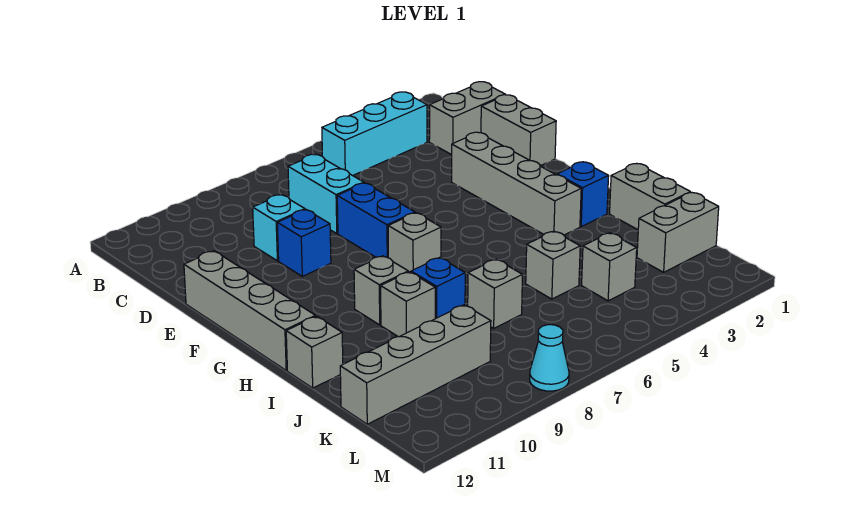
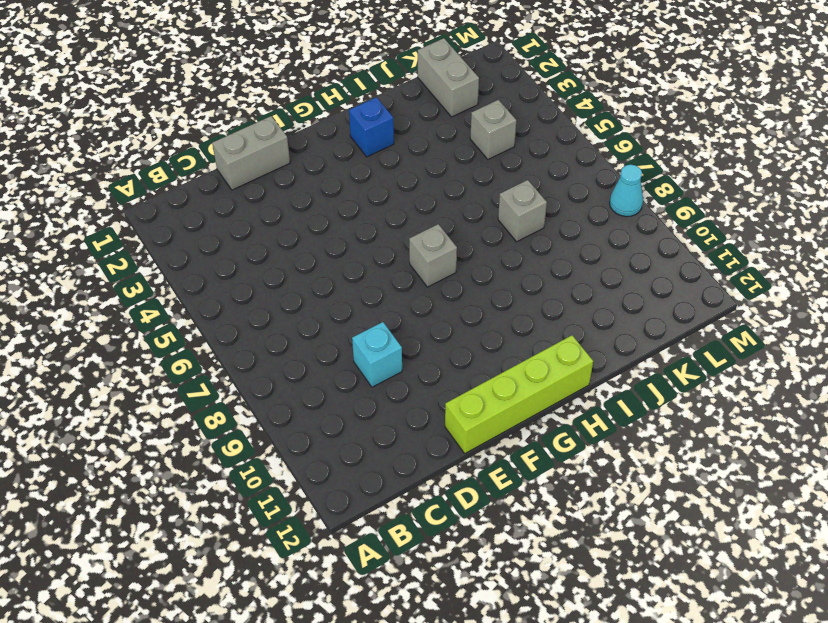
lime 1x4 brick [445,335,593,453] -> grey 1x4 brick [184,251,315,370]
none -> cyan 1x3 brick [322,92,427,176]
none -> grey 1x2 brick [429,82,505,155]
none -> cyan 1x2 brick [288,154,364,234]

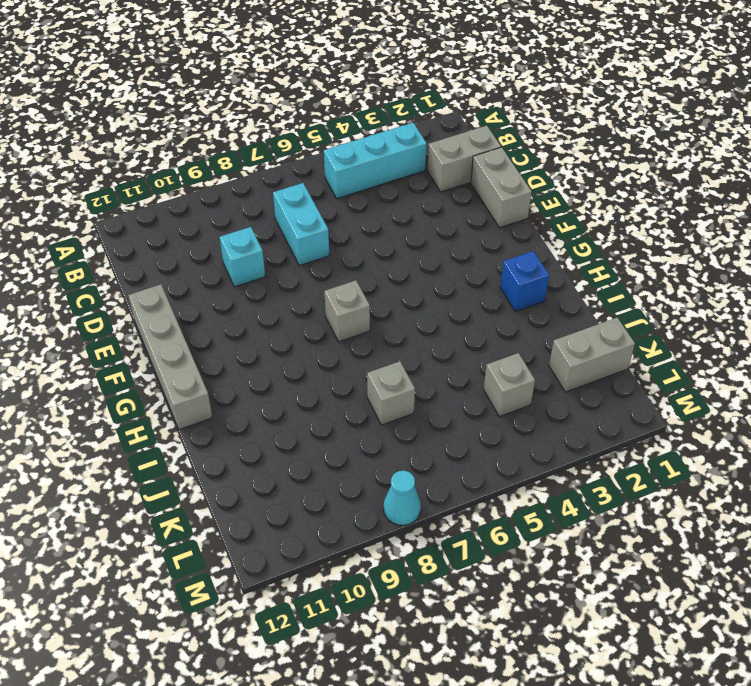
none -> grey 1x4 brick [452,132,581,235]
none -> blue 1x2 brick [337,183,415,258]
none -> blue 1x1 brick [277,210,331,276]

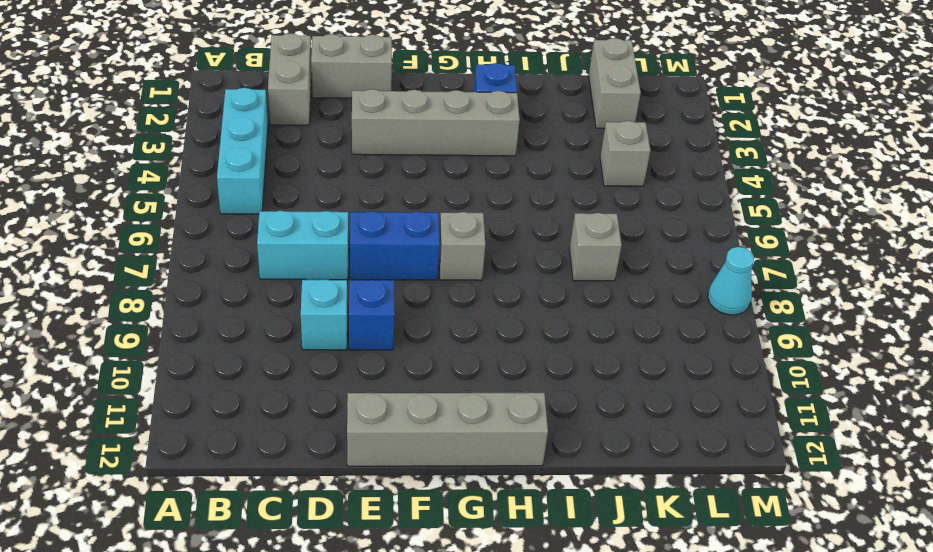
none -> grey 1x1 brick [354,256,408,325]
none -> grey 1x2 brick [610,164,690,230]
none -> blue 1x1 brick [411,258,465,319]

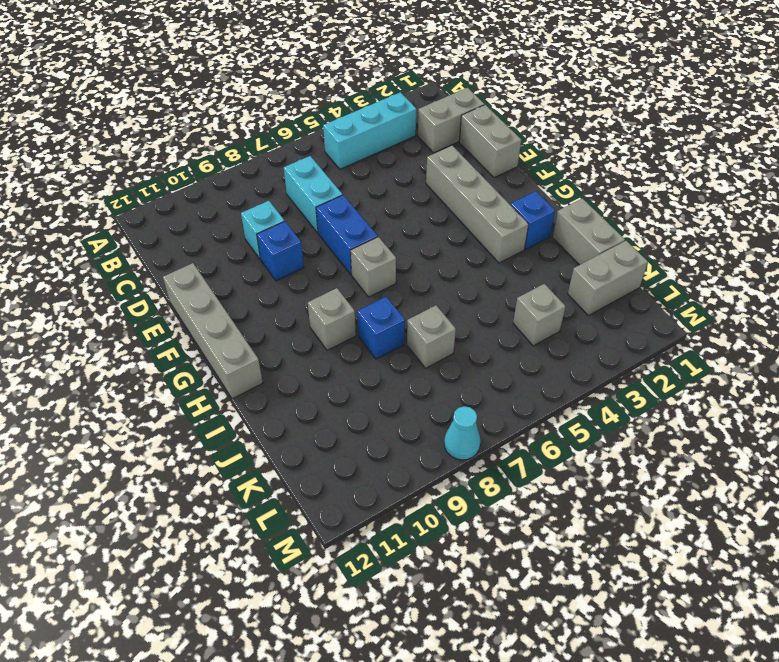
none -> grey 1x1 brick [381,272,435,337]
none -> grey 1x1 brick [286,316,343,388]
none -> grey 1x1 brick [526,231,580,299]

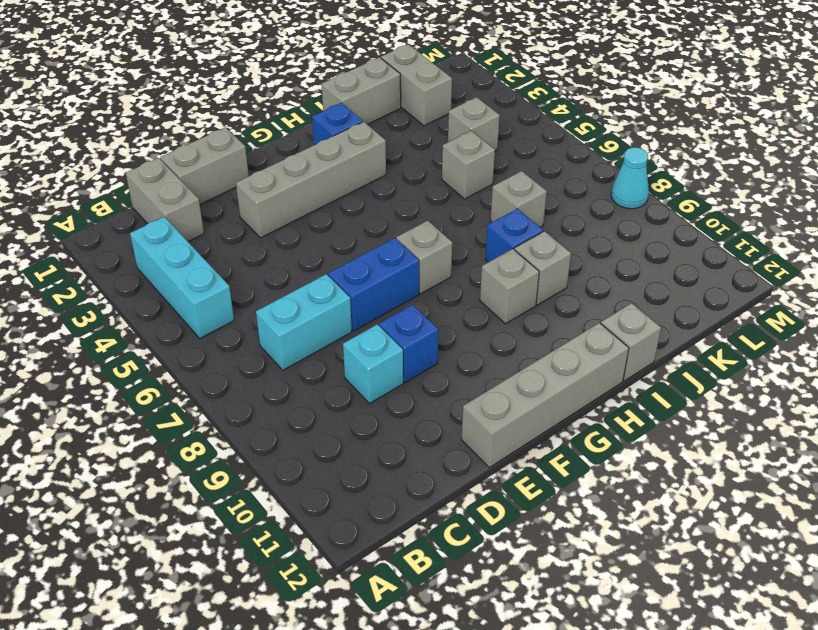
none -> grey 1x4 brick [340,305,491,424]

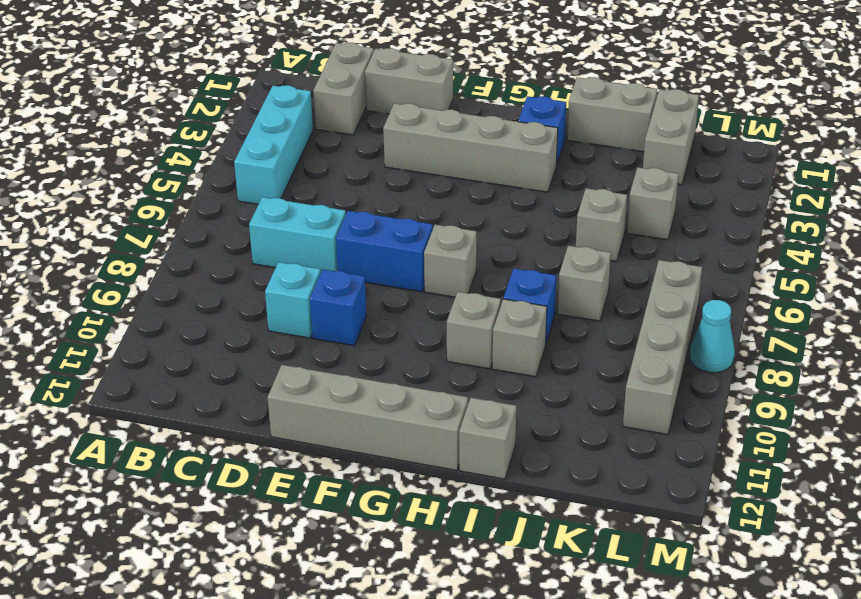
grey 1x4 brick [623,260,702,435] -> grey 1x4 brick moved to [340,305,491,424]

